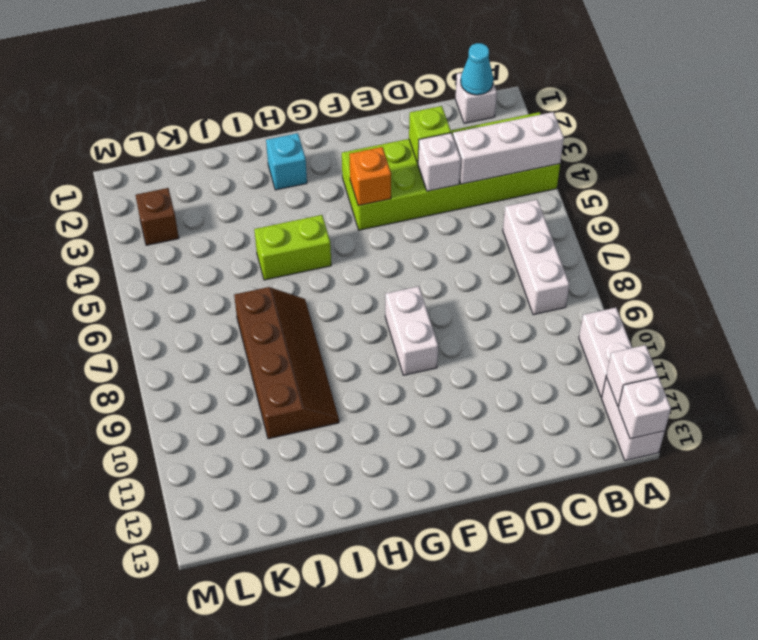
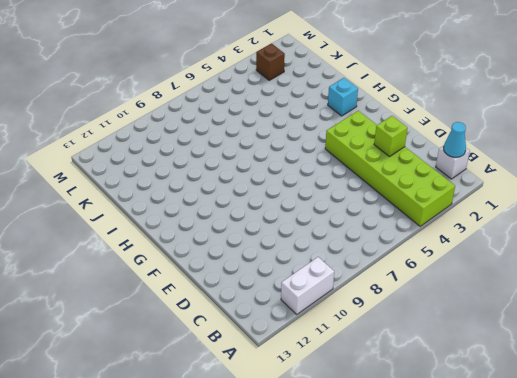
none -> white 1x2 brick [602,377,665,461]
none -> white 1x3 brick [503,200,569,315]
none -> white 1x2 brick [385,286,438,375]

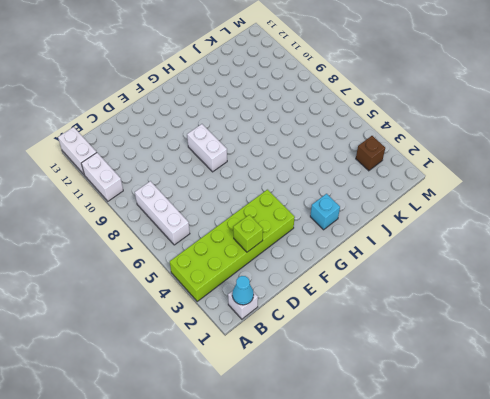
none -> lime 1x2 brick [254,215,331,280]
none -> brown 2x4 slope [234,287,339,439]
none -> white 1x3 brick [453,112,564,184]

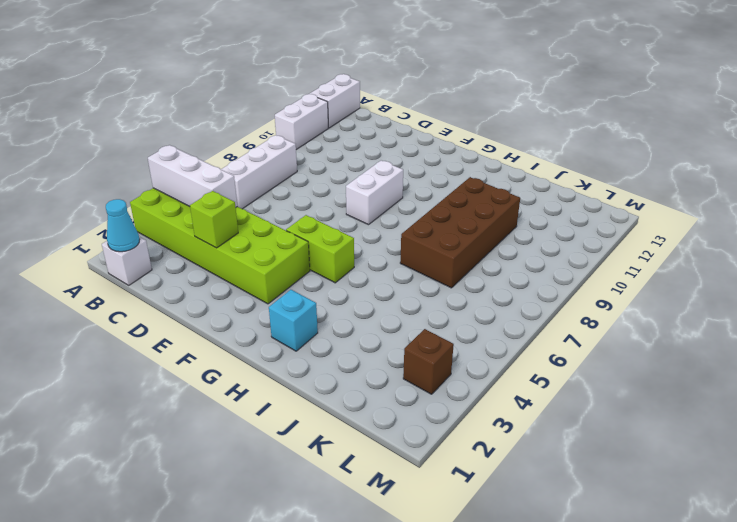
lime 1x2 brick [286,215,354,283] -> lime 1x2 brick moved to [254,215,331,280]
brown 2x4 brick [400,177,520,288] -> brown 2x4 slope [234,287,339,439]
none -> white 1x1 brick [606,345,658,406]
none -> white 1x1 brick [618,377,671,439]
none -> white 1x1 brick [418,133,461,191]

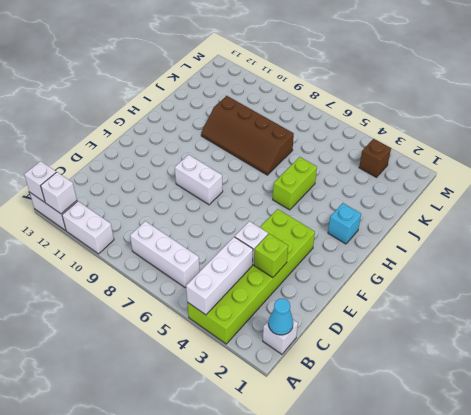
none -> orange 1x1 brick [349,147,391,206]

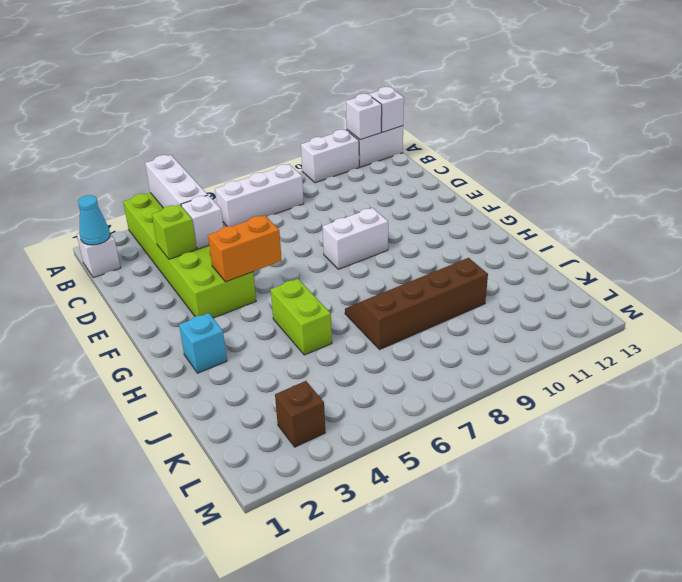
orange 1x2 brick [208,215,282,282] -> orange 1x1 brick [349,147,391,206]

